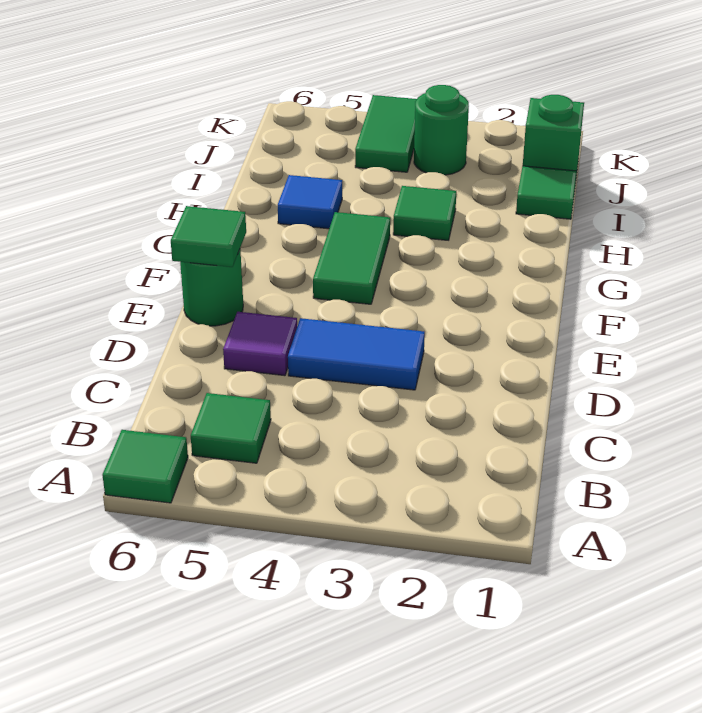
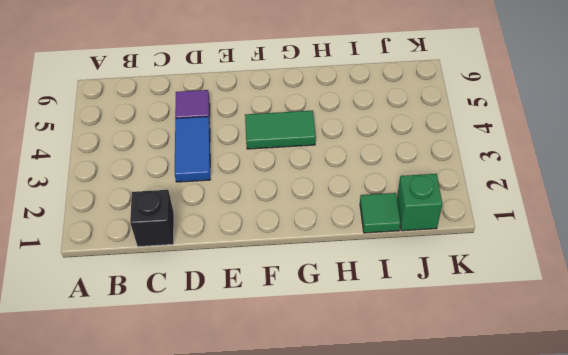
black 1x1 brick [130,190,174,247] -> none
none -> green 1x1 tile [102,430,188,503]
none -> green 1x1 tile [191,393,271,463]
none -> green 1x1 round brick [180,250,243,326]

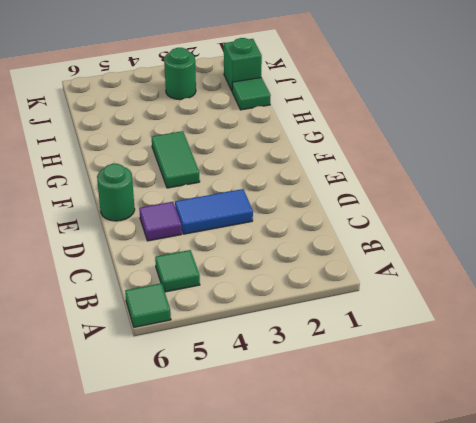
none -> green 1x1 tile [393,186,456,240]
none -> blue 1x1 tile [278,175,342,229]
none -> green 1x2 tile [355,95,417,172]

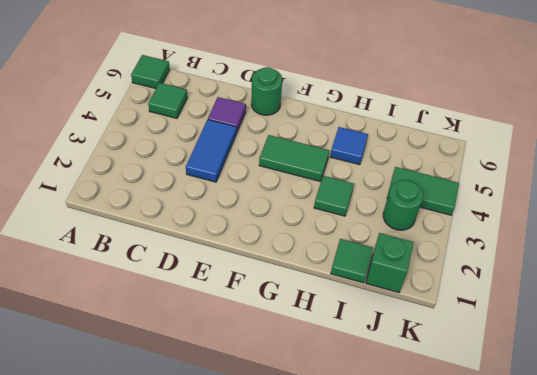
none -> green 1x1 tile [171,206,246,267]

